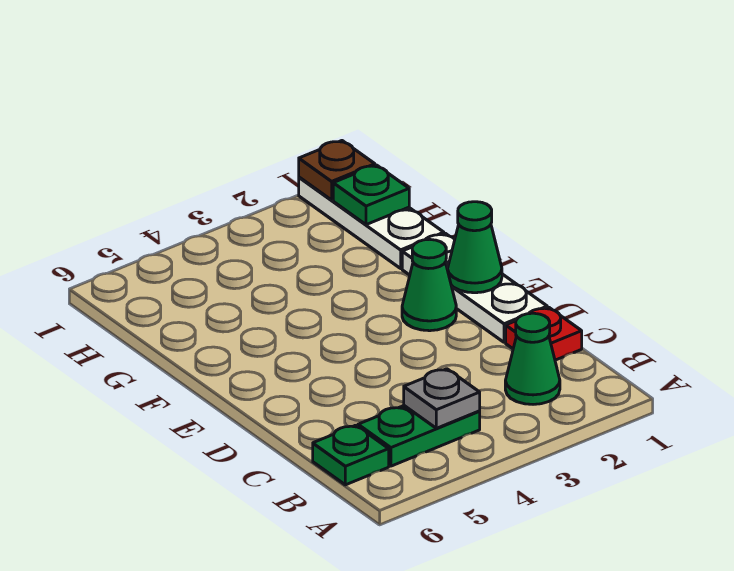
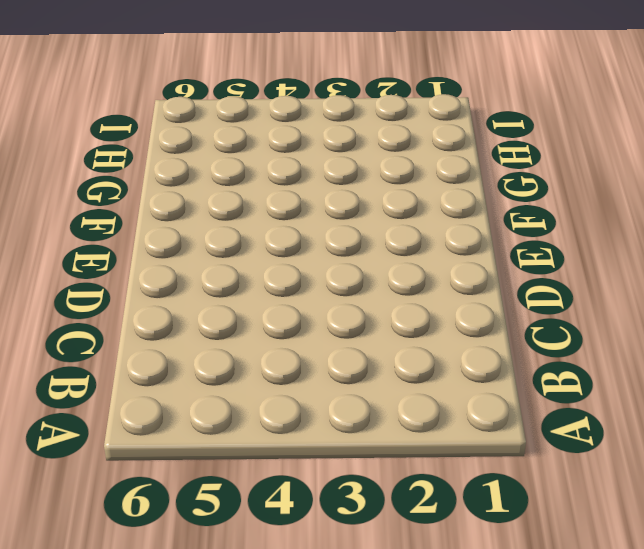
none -> green 1x1 cone [505,313,560,404]
none -> green 1x2 plate [358,406,480,466]

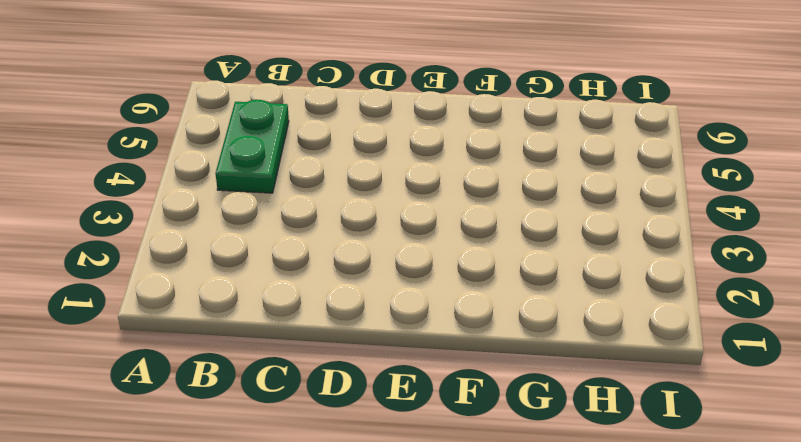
none -> green 1x1 cone [505,313,560,404]
none -> green 1x1 plate [313,425,389,485]

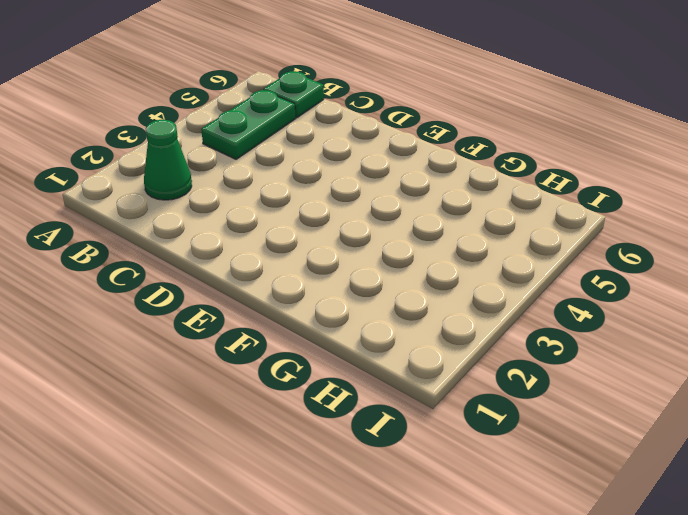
none -> red 1x1 plate [506,307,582,360]
none -> white 1x3 plate [402,234,547,342]

